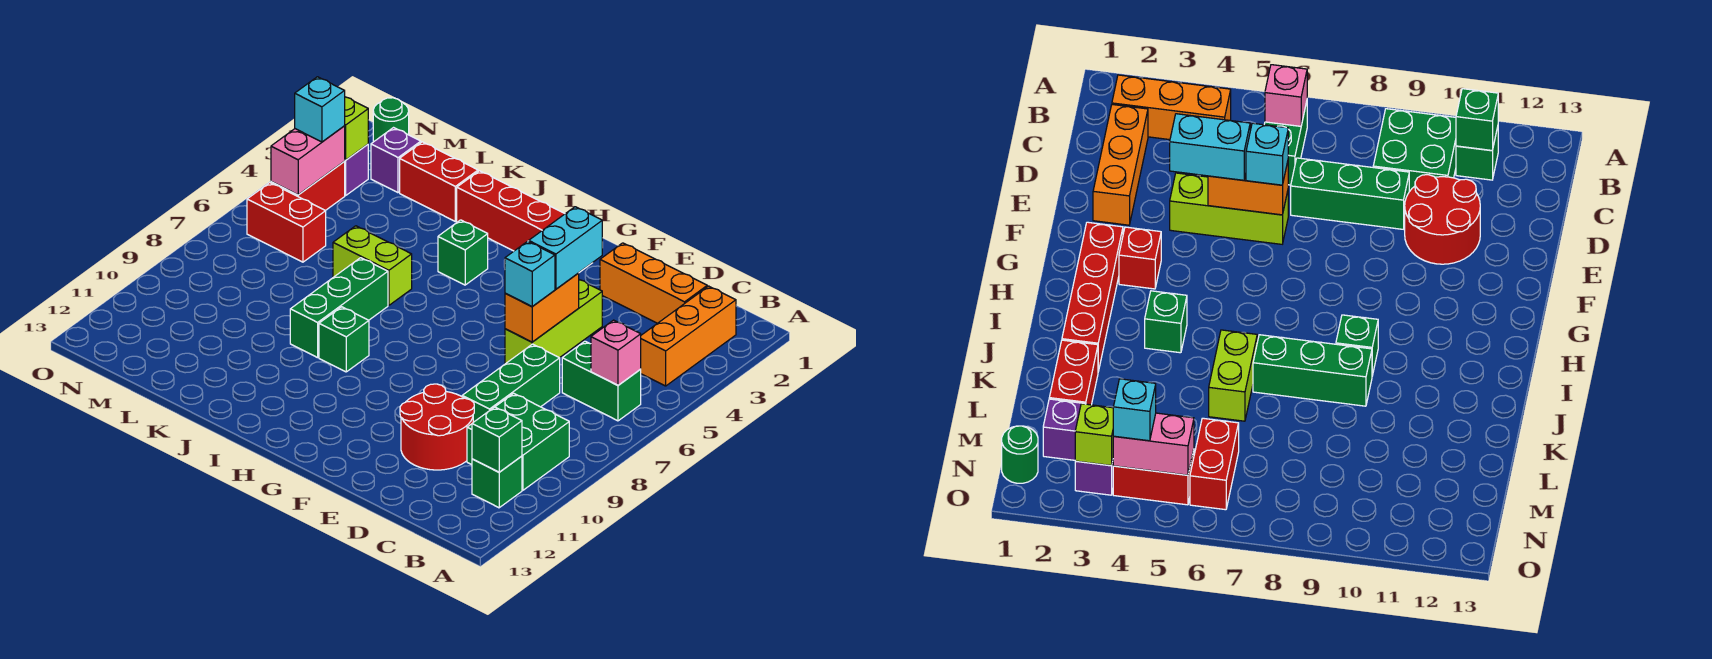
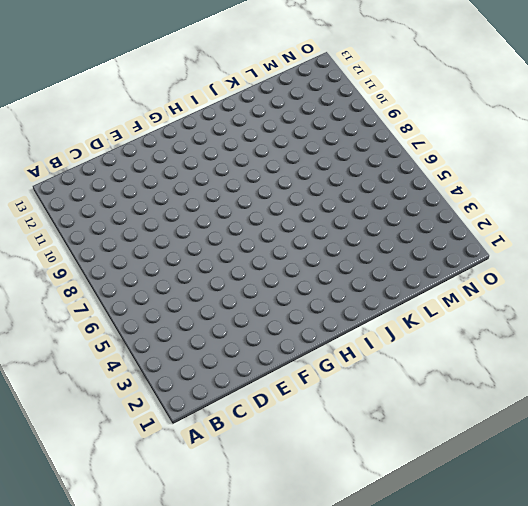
none -> orange 1x3 brick [641,286,736,386]
none -> green 1x2 brick [562,341,641,421]
none -> green 2x2 brick [467,393,569,490]

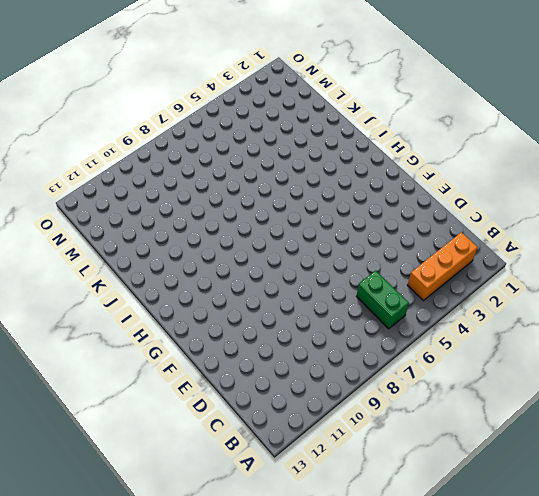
none -> green 2x2 brick [467,393,569,490]
none -> green 1x1 brick [472,456,522,508]
none -> orange 1x3 brick [600,243,707,323]

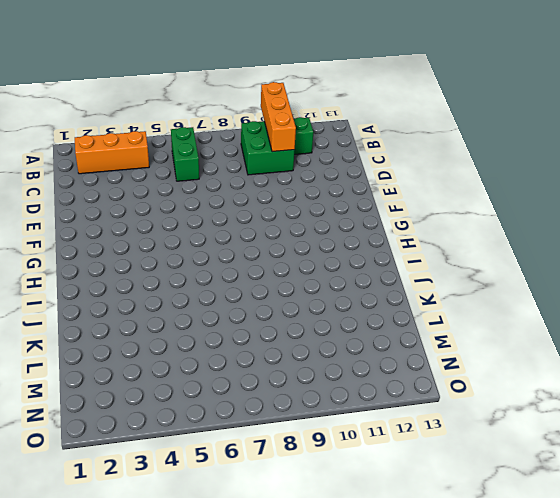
orange 1x3 brick [261,82,296,152] -> orange 1x3 brick moved to [600,243,707,323]
none -> green 1x3 brick [462,344,560,422]
none -> red 2x2 round brick [400,384,474,470]
none -> lime 1x3 brick [505,280,602,364]

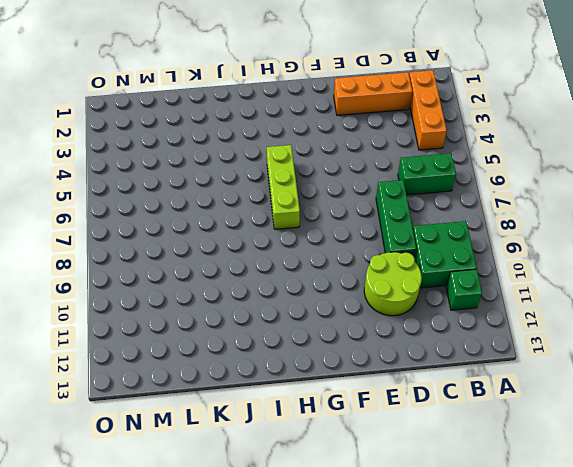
lime 2x2 round brick [364,252,422,316] -> red 2x2 round brick [400,384,474,470]
lime 1x3 brick [267,145,300,229] -> lime 1x3 brick moved to [505,280,602,364]
none -> red 1x4 brick [457,171,592,267]
none -> red 1x1 brick [1119,227,1161,289]
none -> green 1x1 brick [438,220,488,285]

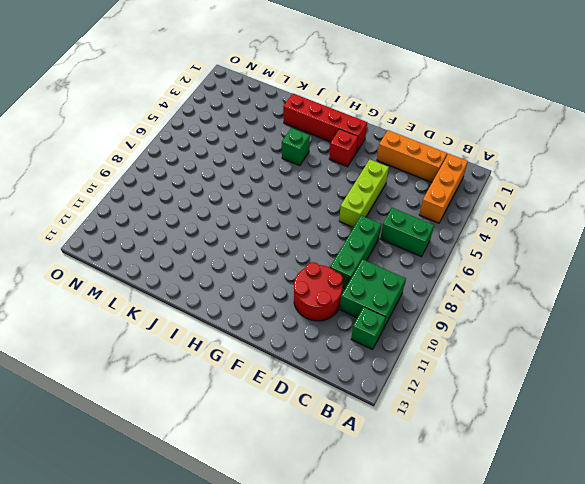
none -> green 1x1 brick [319,307,369,372]
none -> lime 1x2 brick [333,226,412,305]
none -> green 1x3 brick [290,258,388,358]

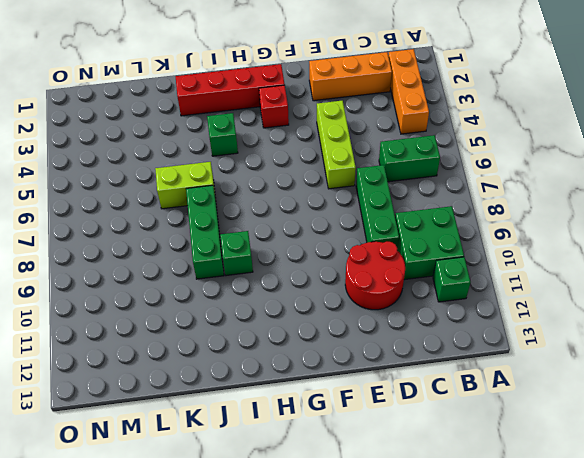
none -> red 1x2 brick [400,142,478,221]
none -> purple 1x1 brick [371,128,421,193]
none -> red 1x2 brick [247,183,326,262]

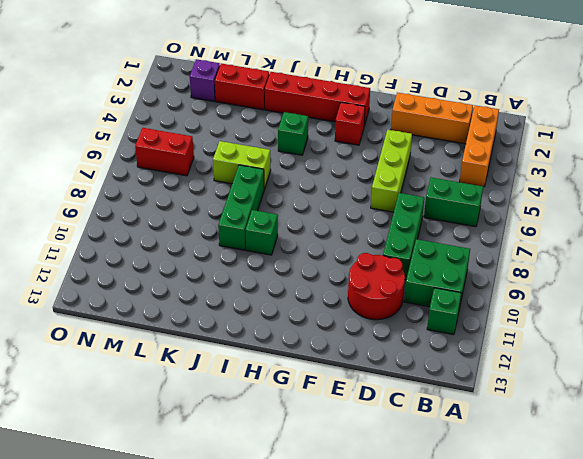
none -> green 1x1 round brick [373,98,409,142]
none -> purple 1x1 brick [344,144,368,195]
none -> red 1x2 brick [271,162,345,211]

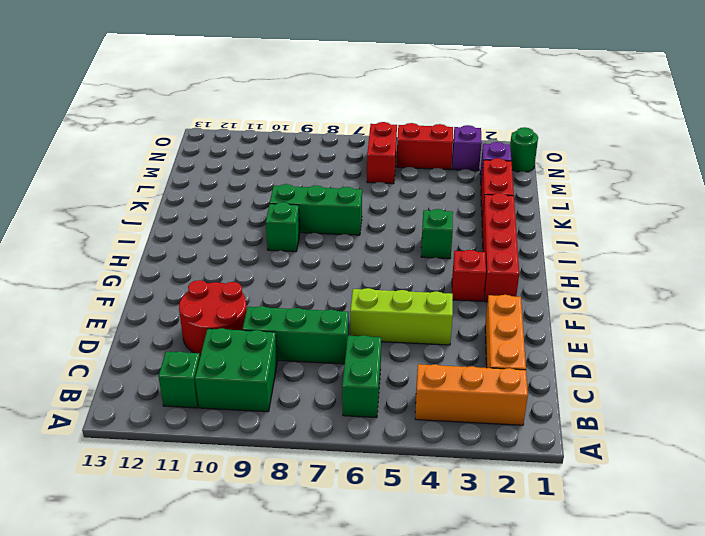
none -> lime 1x2 brick [333,226,412,305]
none -> pink 1x1 brick [591,320,641,385]
none -> green 1x1 brick [472,407,522,472]

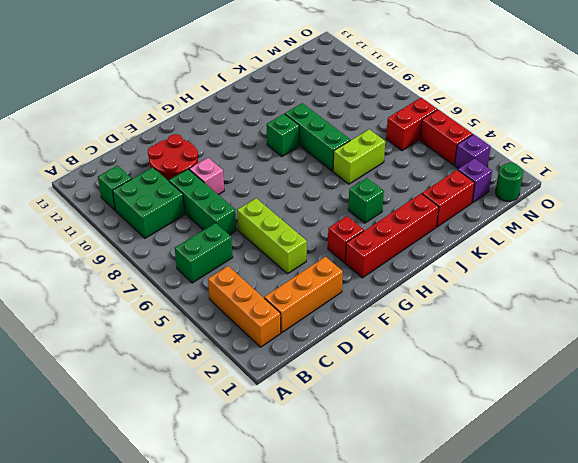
pink 1x1 brick [189,158,224,195] -> pink 1x1 brick moved to [591,320,641,385]
none -> green 1x1 brick [472,407,522,472]
none -> orange 1x2 brick [505,273,579,342]
none -> lime 1x1 brick [345,97,368,160]

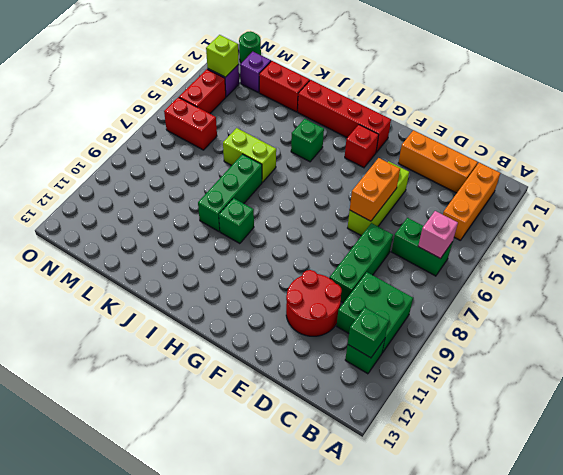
none -> pink 1x2 brick [271,126,345,195]
none -> cyan 1x2 brick [529,207,602,289]
none -> cyan 1x1 brick [505,241,555,307]

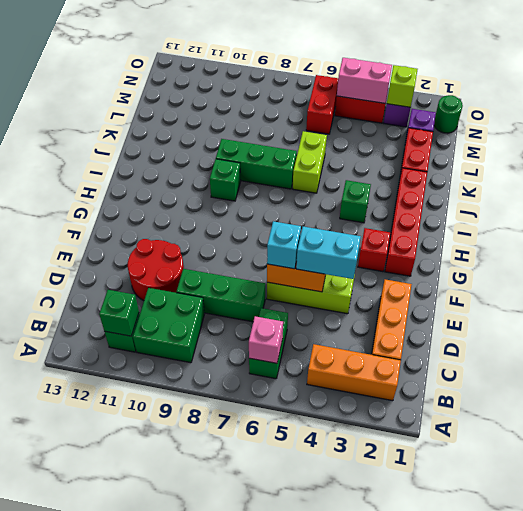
none -> cyan 1x1 brick [295,77,345,142]

